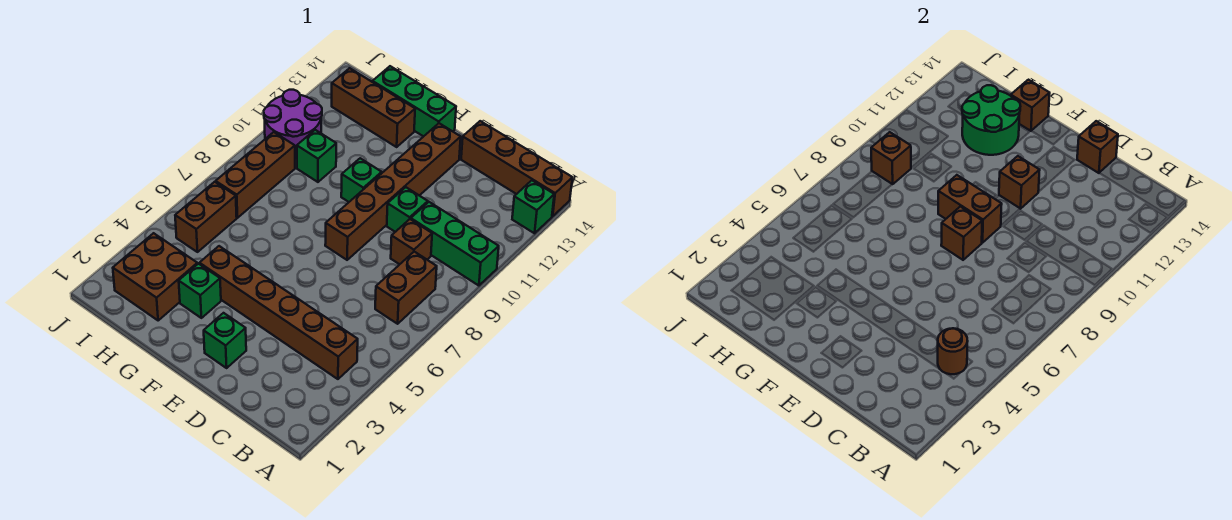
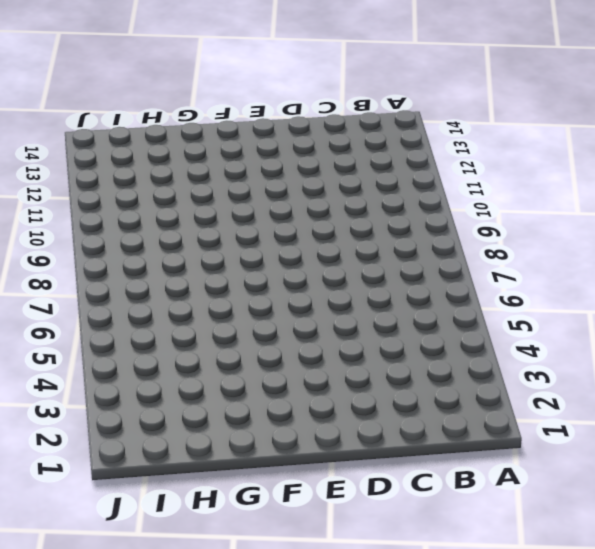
none -> green 1x3 brick [411,202,499,286]
none -> green 1x1 brick [512,180,554,233]
none -> brown 1x4 brick [461,121,572,216]

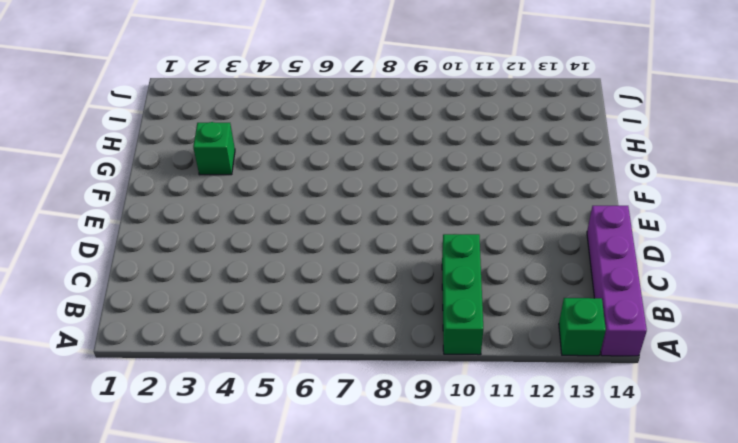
purple 1x4 brick [587,206,647,356] -> brown 1x4 brick [461,121,572,216]
none -> brown 1x6 brick [199,246,358,379]
none -> brown 1x2 brick [375,252,437,324]
none -> brown 1x1 brick [391,219,432,264]

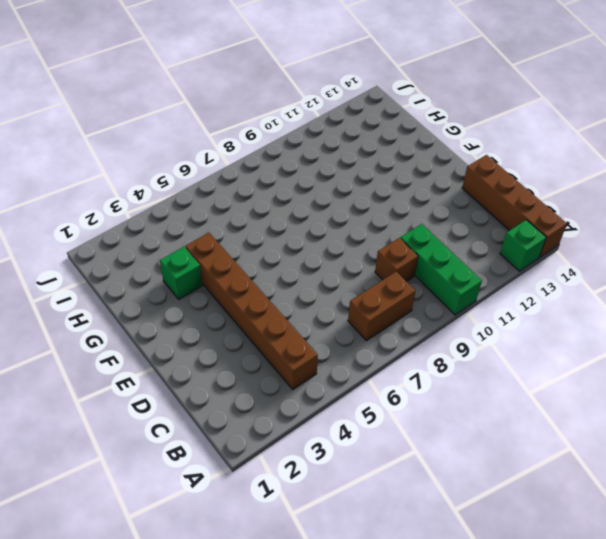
none -> green 1x1 brick [387,187,428,232]
none -> green 1x1 brick [204,313,246,368]
none -> brown 1x6 brick [325,123,461,260]

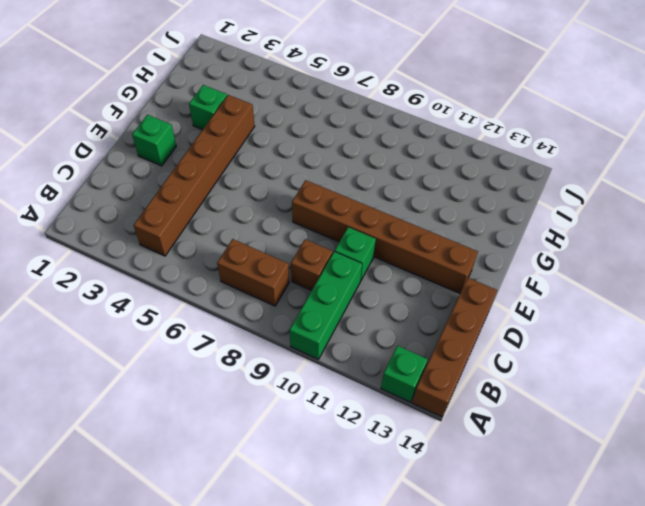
none -> green 1x1 brick [341,158,382,202]
none -> green 1x3 brick [372,66,456,137]
none -> brown 1x3 brick [332,68,415,147]

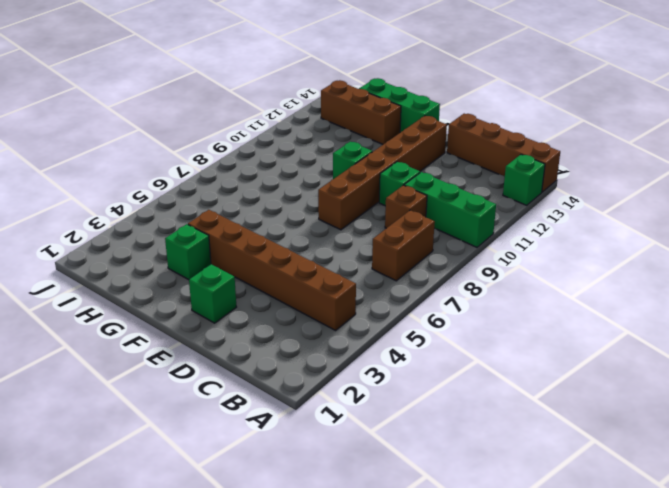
none -> brown 2x2 brick [113,233,197,320]
none -> green 1x1 brick [297,130,336,182]
none -> brown 1x2 brick [175,182,237,252]

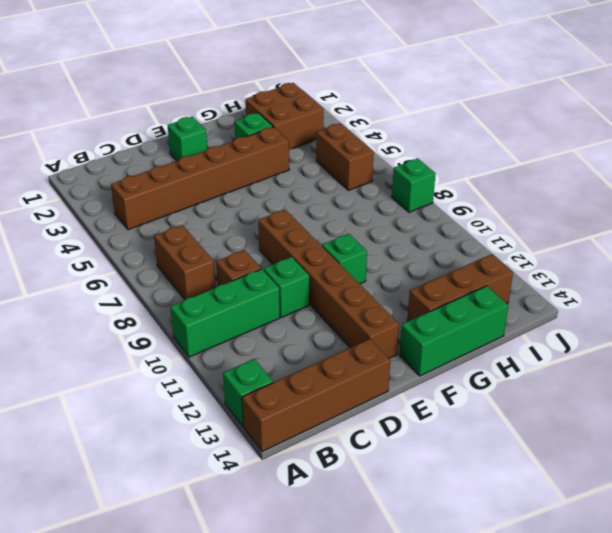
green 1x1 brick [392,158,436,212] -> green 1x1 brick moved to [297,130,336,182]
none -> brown 1x3 brick [216,132,295,218]
none -> purple 2x2 round brick [264,90,322,159]
none -> brown 1x1 round brick [938,328,968,374]

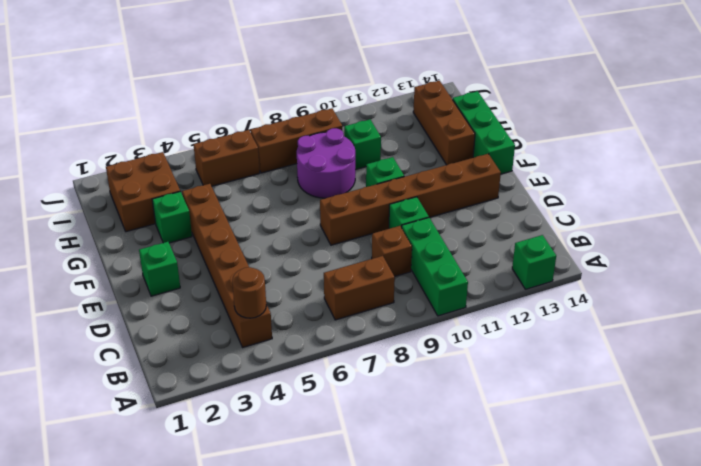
purple 2x2 round brick [297,128,355,198] -> purple 2x2 round brick moved to [264,90,322,159]
none -> brown 1x4 brick [461,121,572,216]
none -> brown 1x1 brick [1077,121,1118,173]
none -> brown 1x1 brick [941,207,982,260]

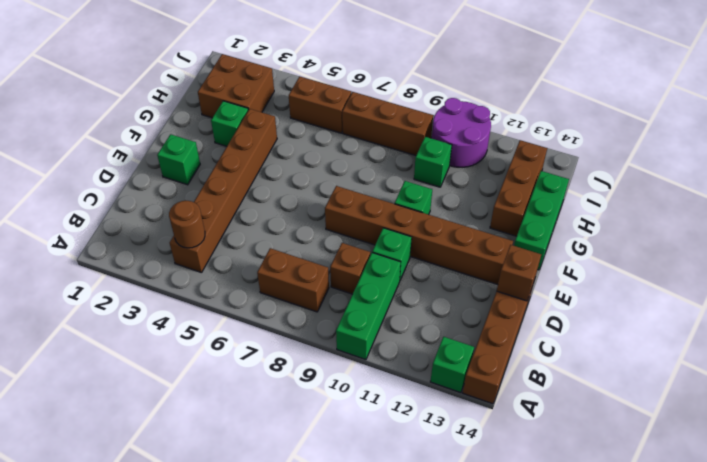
none -> brown 1x1 brick [941,207,982,260]
none -> brown 1x2 brick [938,175,1002,243]
none -> brown 1x1 brick [999,156,1040,209]

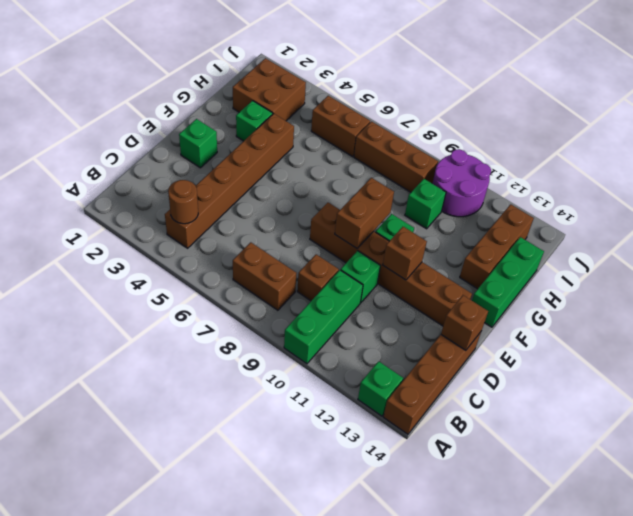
none -> brown 1x1 brick [941,207,982,260]
none -> green 2x2 round brick [962,85,1020,155]
none -> brown 1x1 brick [1011,80,1050,131]

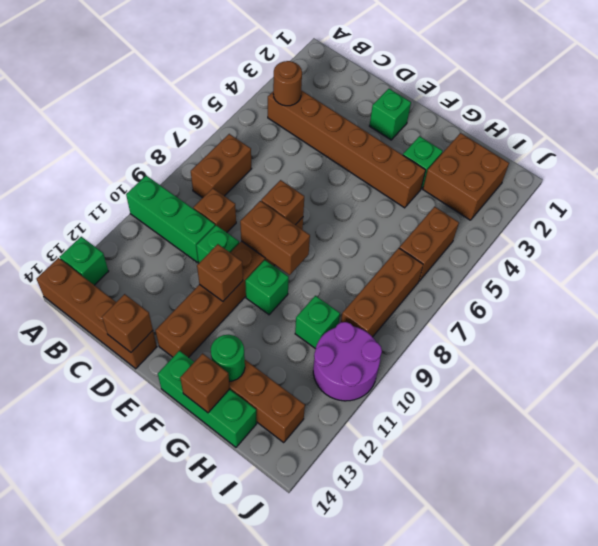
green 1x1 round brick [211,335,245,381] -> green 2x2 round brick [962,85,1020,155]
none -> brown 1x1 brick [871,132,911,184]

